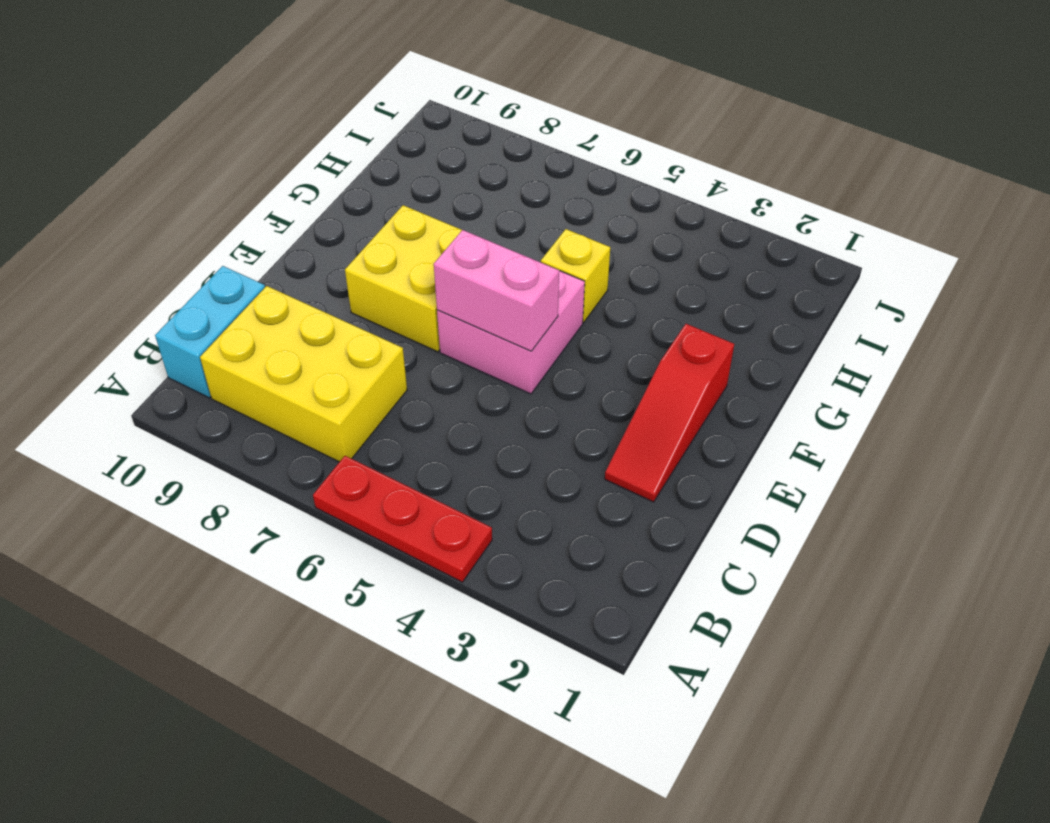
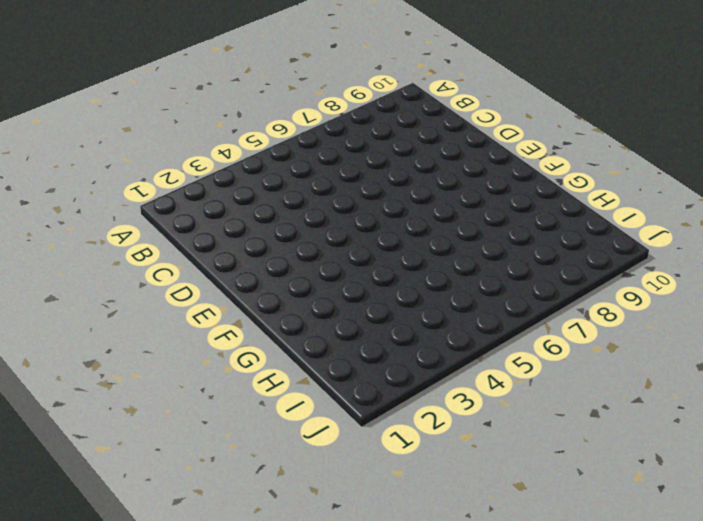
none -> red 1x3 plate [313,456,492,582]
none -> yellow 2x3 brick [200,286,407,462]

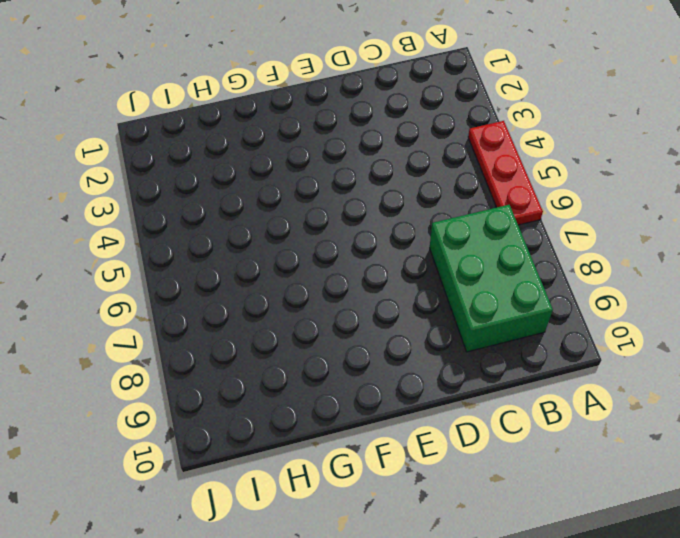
green 2x3 brick [430,205,553,352] -> yellow 2x3 brick [200,286,407,462]
none -> cyan 1x2 brick [155,266,265,398]
none -> red 1x3 slope [605,324,734,502]

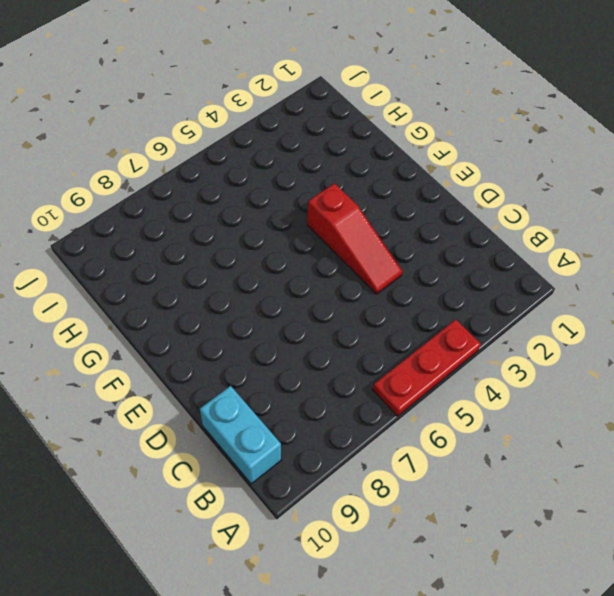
red 1x3 slope [307,183,402,294] -> red 1x3 slope moved to [605,324,734,502]
none -> yellow 2x3 brick [200,286,407,462]
none -> pink 2x2 brick [437,271,585,394]

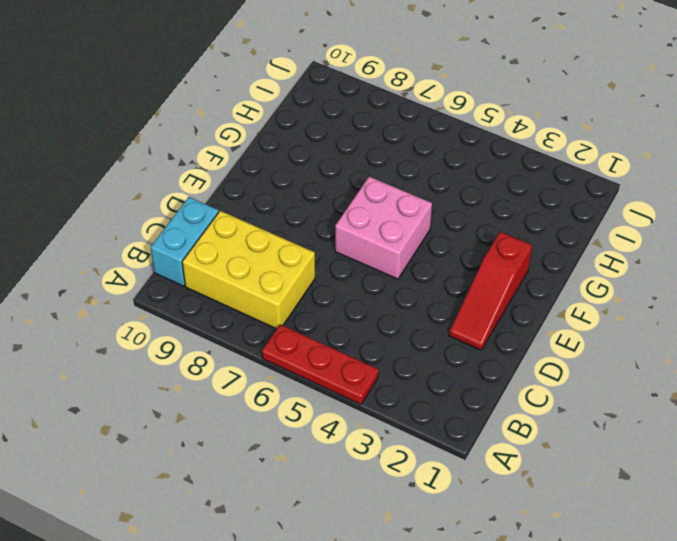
none -> yellow 2x2 brick [345,205,462,352]
none -> yellow 1x1 brick [541,229,610,322]

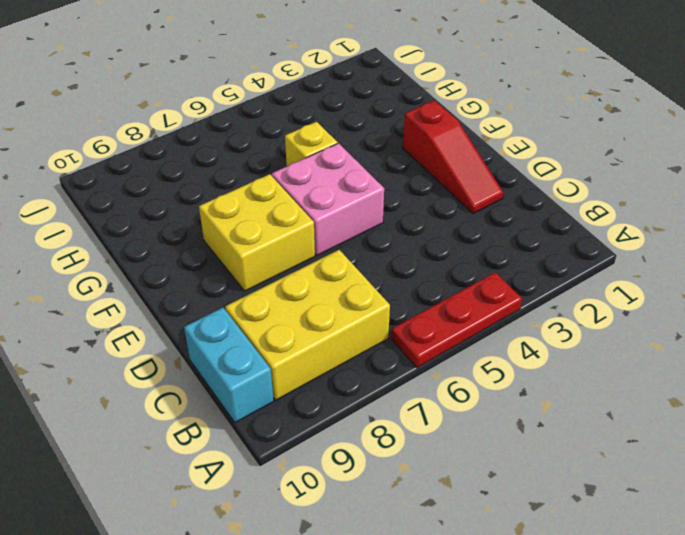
none -> pink 1x2 brick [434,230,559,351]

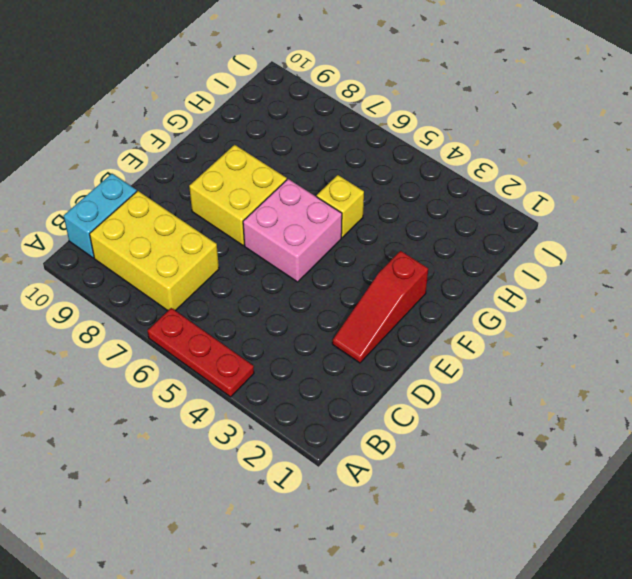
none -> pink 1x2 brick [434,230,559,351]

